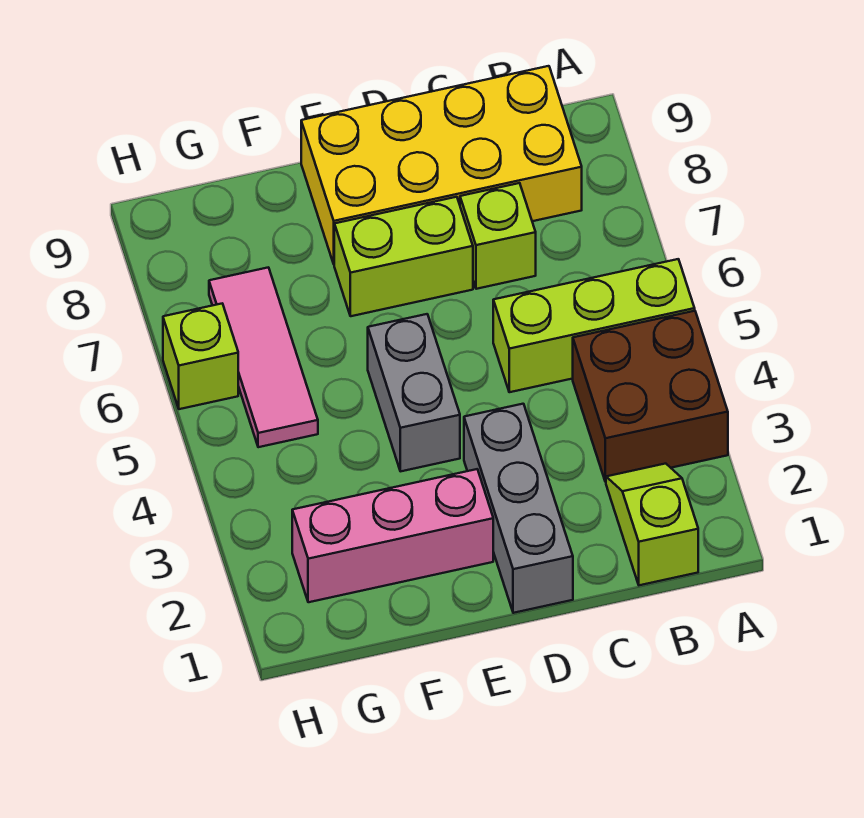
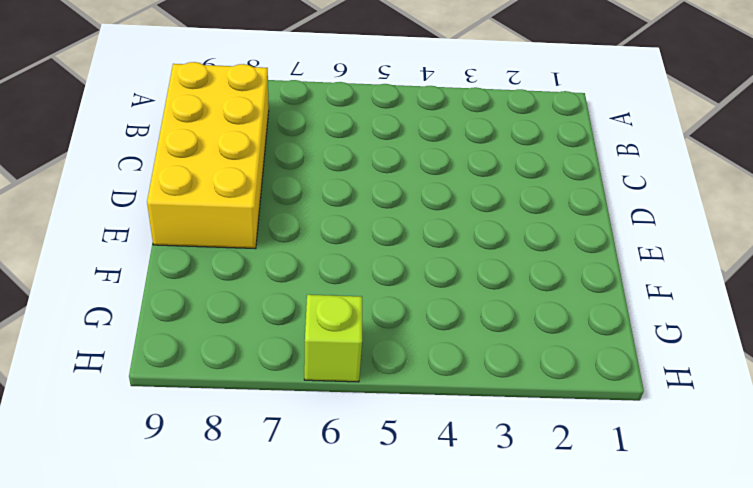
none -> brown 2x2 brick [573,311,728,482]
none -> lime 1x3 brick [493,259,695,392]

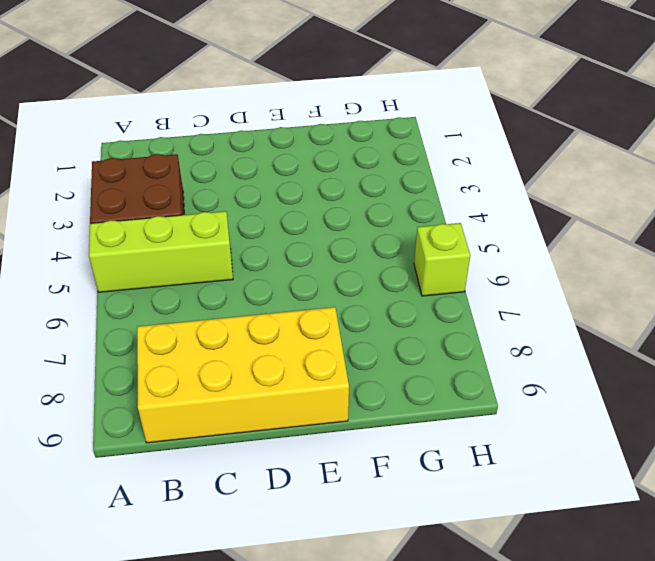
none -> lime 1x2 slope [606,464,698,585]
none -> lime 1x1 brick [460,183,536,289]

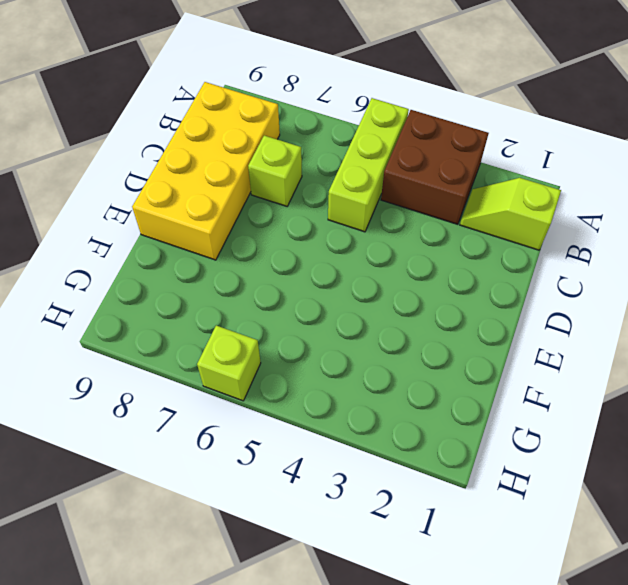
none -> grey 1x3 brick [464,404,573,613]
none -> lime 1x2 brick [334,197,473,316]

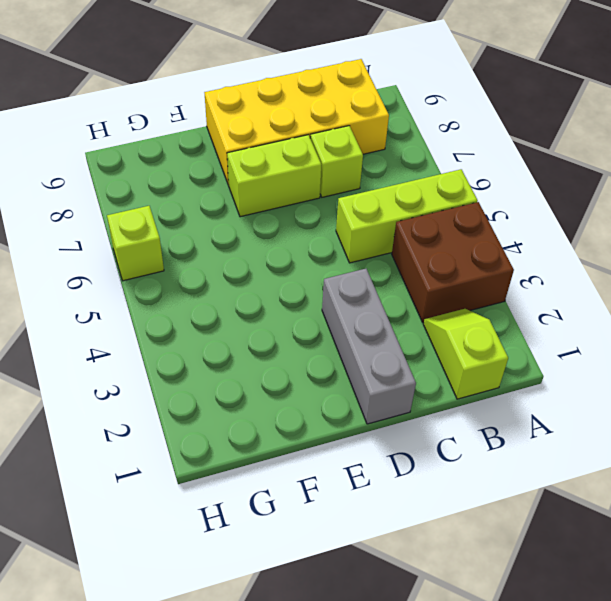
none -> pink 1x3 brick [292,469,493,602]
none -> grey 1x2 brick [368,314,460,471]

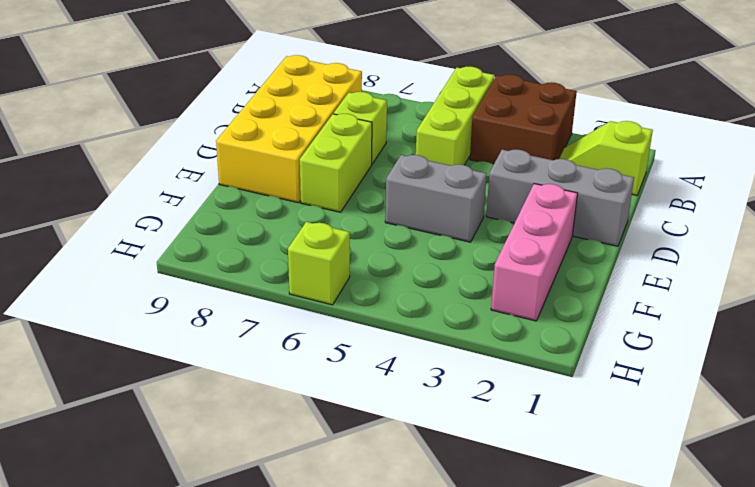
none -> pink 1x3 tile [209,267,318,447]

